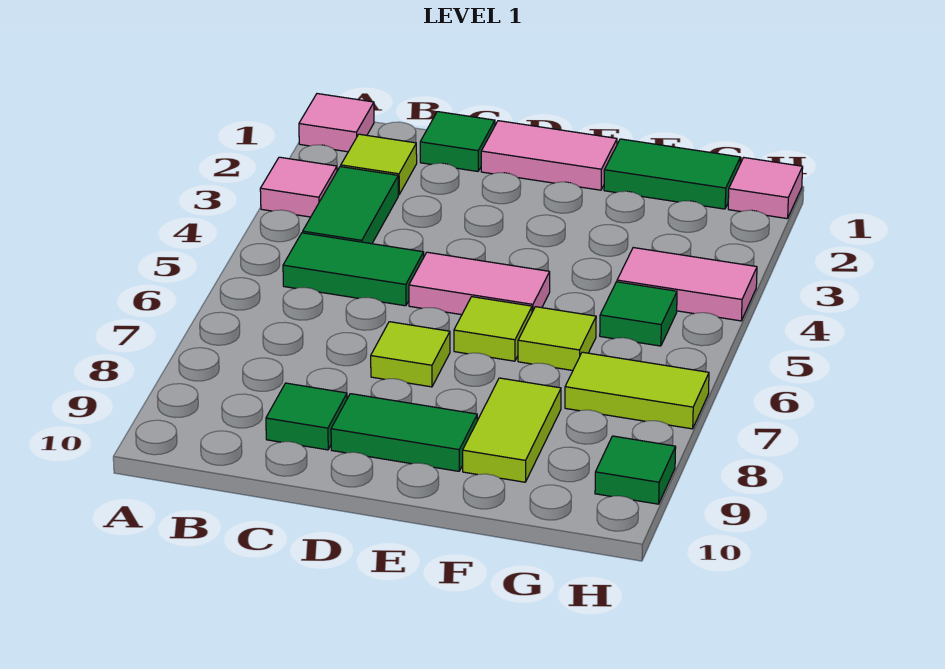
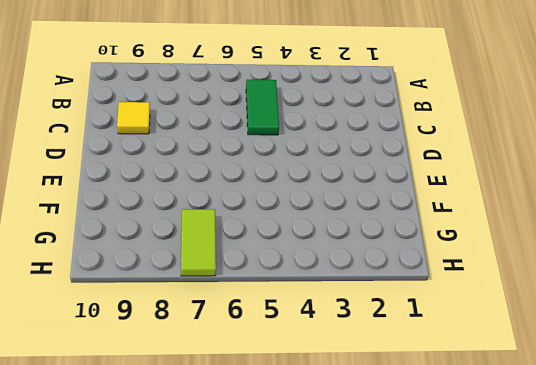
yellow 1x1 tile [117,102,150,134] -> green 1x1 tile [266,383,347,450]
none -> pink 1x1 tile [299,94,374,152]
none -> pink 1x1 tile [260,157,337,217]
none -> lime 1x1 tile [341,134,417,195]

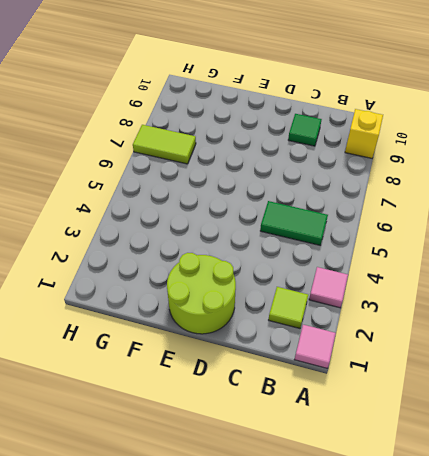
yellow 1x1 brick [345,109,383,158] -> none
lime 2x2 round brick [167,253,236,334] -> pink 1x2 tile [481,121,617,190]
none -> green 1x2 tile [303,167,398,244]
none -> green 1x1 tile [420,112,495,171]
none -> pink 1x2 tile [409,252,550,315]

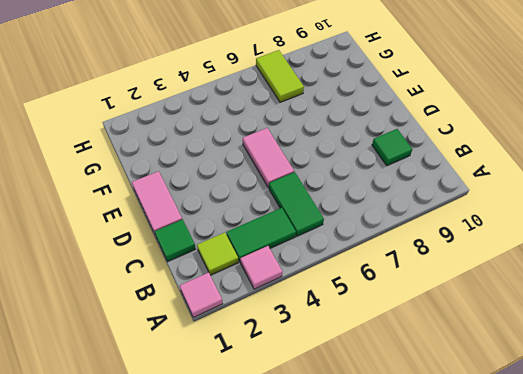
none -> lime 1x1 tile [371,322,450,387]
none -> green 1x2 tile [331,394,477,471]
none -> lime 1x1 tile [454,297,532,361]

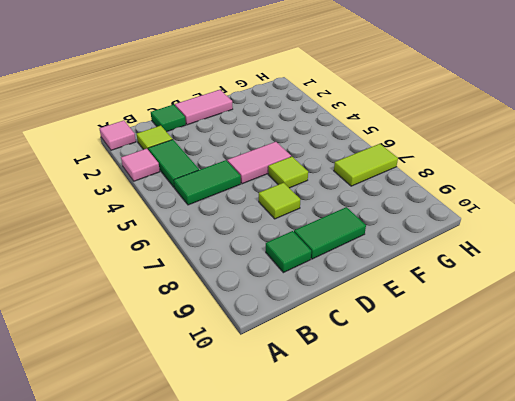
none -> green 1x2 tile [604,139,740,209]
none -> lime 1x1 tile [518,307,596,370]
none -> lime 1x2 tile [463,378,561,482]

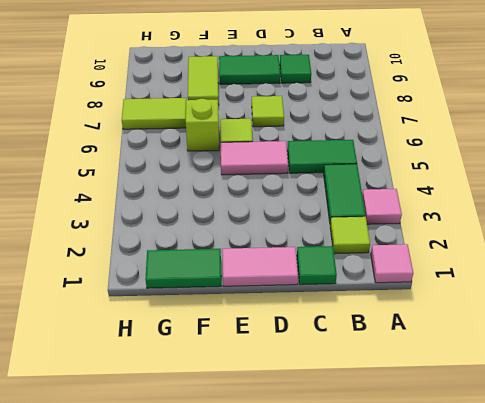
lime 1x1 brick [186,99,219,151] -> lime 1x1 tile [518,307,596,370]
none -> pink 1x2 tile [617,248,757,321]
none -> green 1x1 tile [600,282,677,346]
none -> pink 1x1 tile [728,158,803,219]

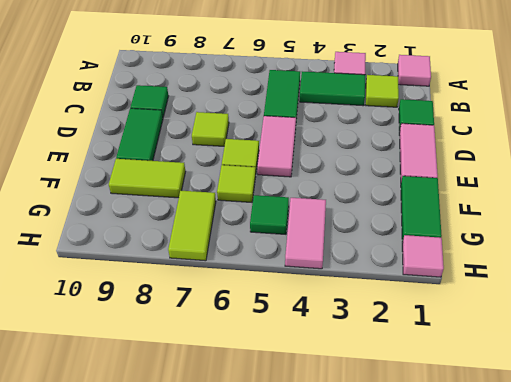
none -> green 1x1 tile [595,436,676,504]

